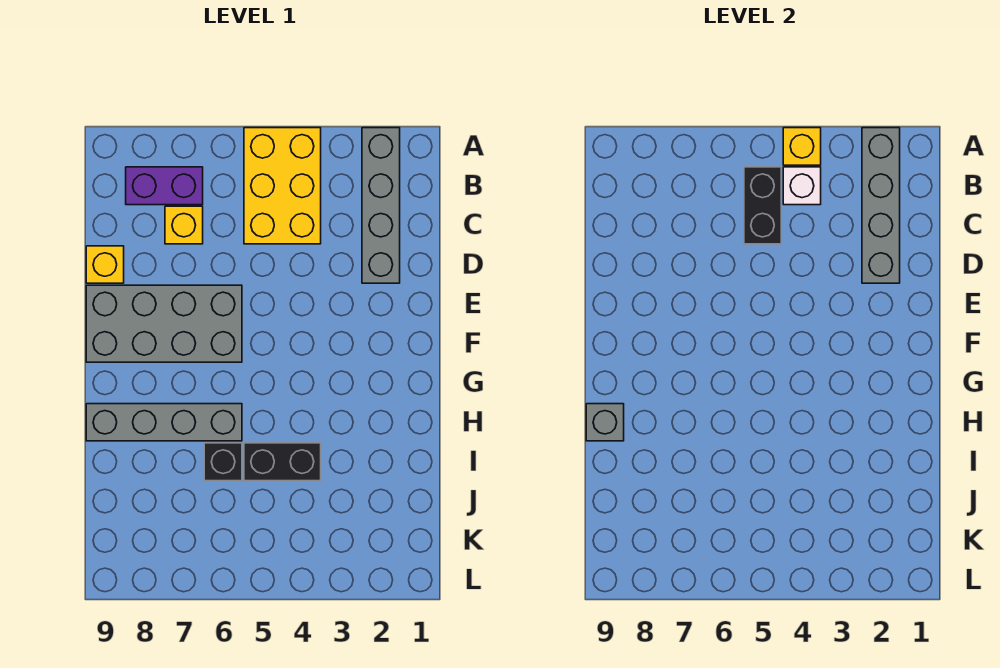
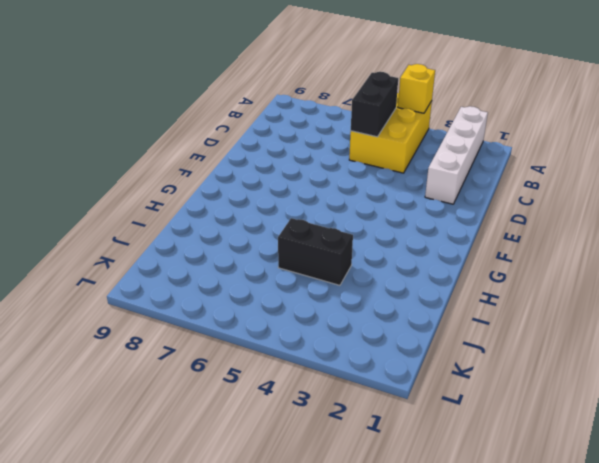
white 1x4 brick [425,106,488,204] -> grey 1x4 brick [362,128,400,283]
none -> purple 1x2 brick [126,167,203,205]
none -> yellow 1x1 brick [165,206,203,244]
none -> yellow 1x1 brick [86,246,124,283]

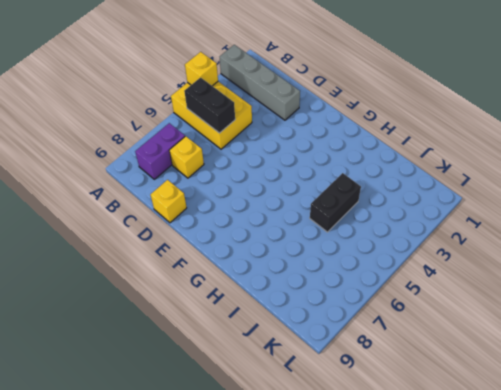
none -> grey 2x4 brick [86,285,242,362]
none -> grey 1x4 brick [86,404,242,441]
none -> black 1x1 brick [204,443,242,481]

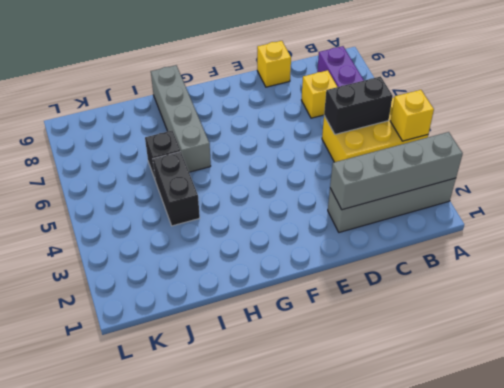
none -> grey 2x4 brick [86,285,242,362]
none -> white 1x1 brick [783,167,821,205]
none -> grey 1x1 brick [586,404,624,441]

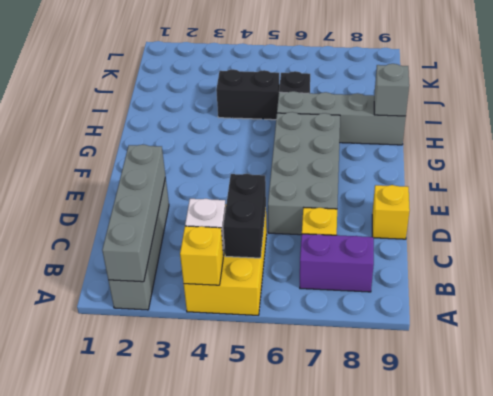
grey 2x4 brick [268,112,340,235] -> grey 2x4 brick turned to [86,285,242,362]

